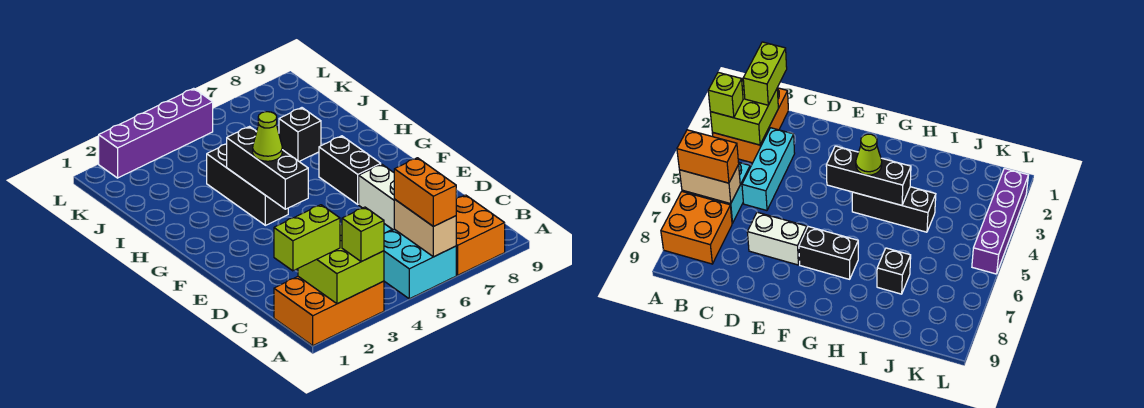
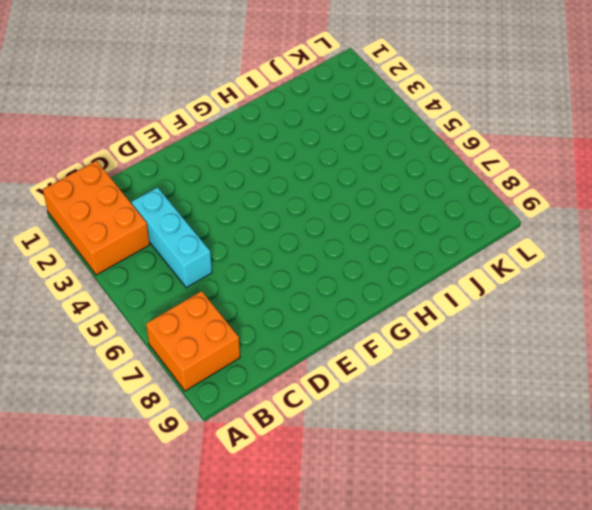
none -> cyan 2x2 brick [384,229,456,299]
none -> white 1x2 brick [359,164,394,230]
none -> black 1x2 brick [319,136,381,204]

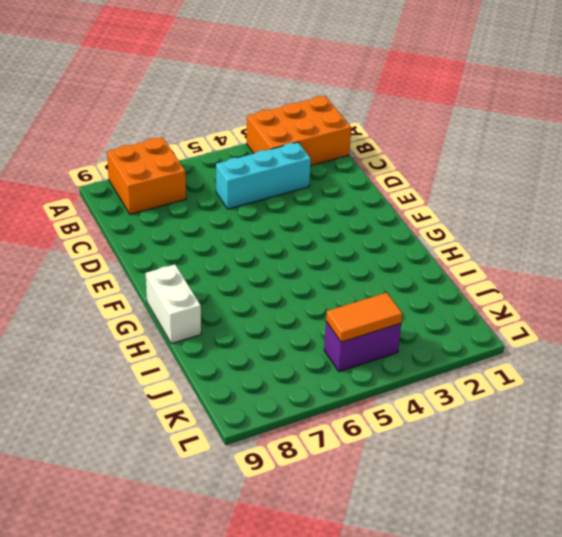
white 1x2 brick [146,264,201,343] -> white 1x2 brick moved to [359,164,394,230]
purple 1x2 brick [324,322,401,371] -> none
orange 1x2 tile [326,293,402,342] -> none
none -> cyan 2x2 brick [384,229,456,299]
none -> black 1x2 brick [319,136,381,204]
none -> black 1x3 brick [207,144,288,225]

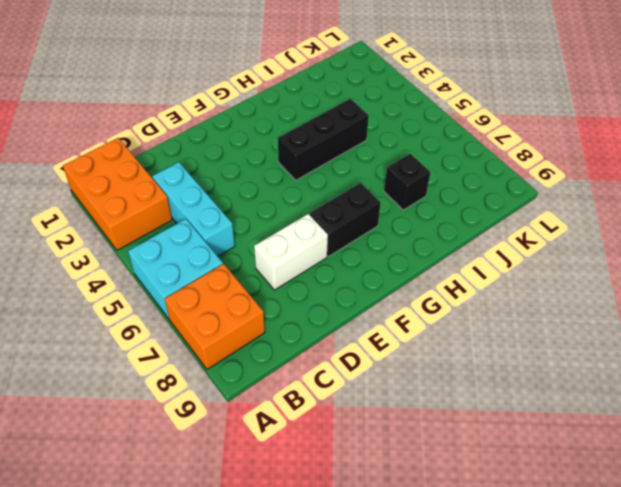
none -> purple 1x4 brick [99,88,213,178]
none -> lime 2x2 brick [298,225,384,304]
none -> tan 1x2 brick [394,199,456,257]

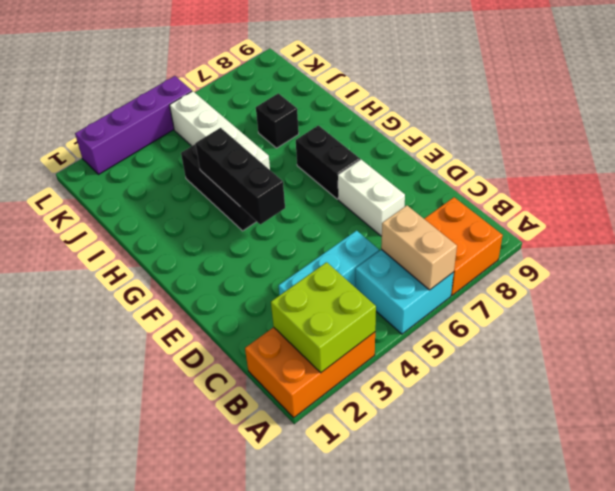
white 1x4 brick [170,91,270,170] -> none
none -> lime 1x1 brick [342,207,384,262]
none -> orange 1x2 brick [394,158,456,226]
none -> lime 1x2 brick [274,205,340,271]

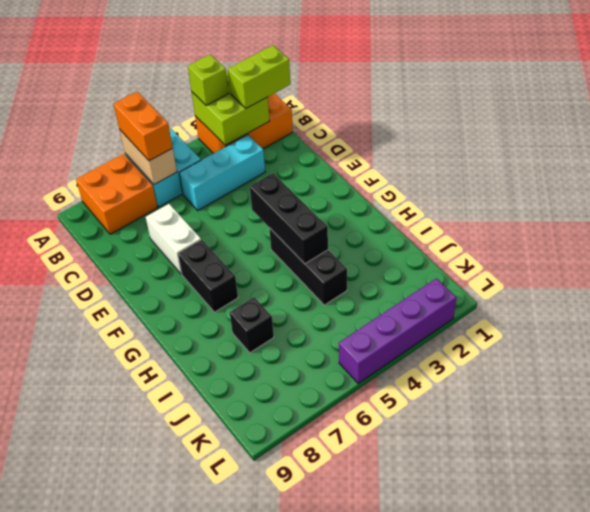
none -> lime 1x1 cone [253,112,282,161]

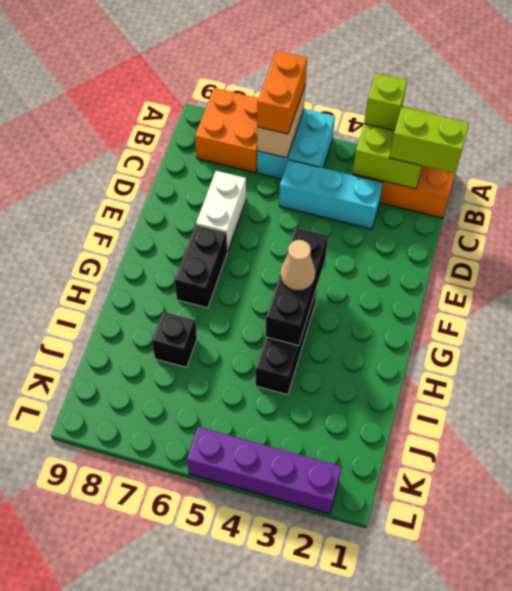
tan 1x1 cone [280,240,315,291] -> lime 1x1 cone [253,112,282,161]

